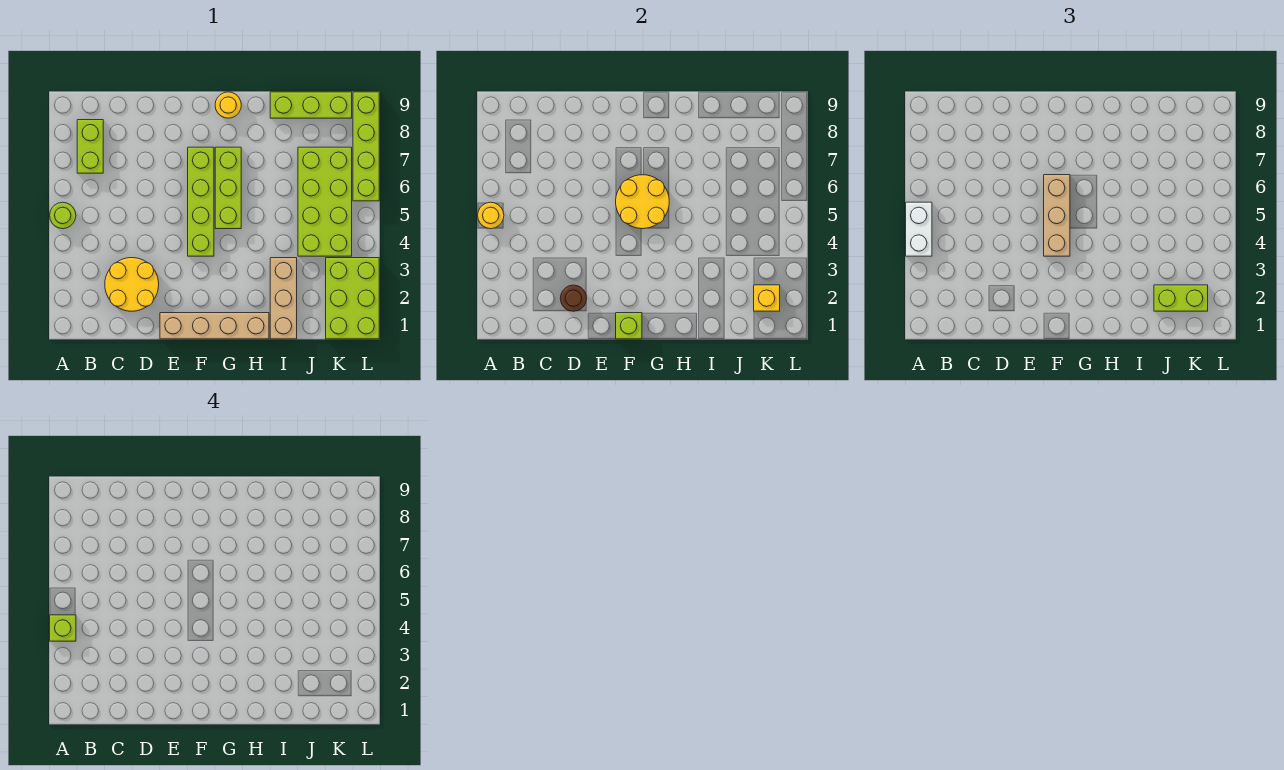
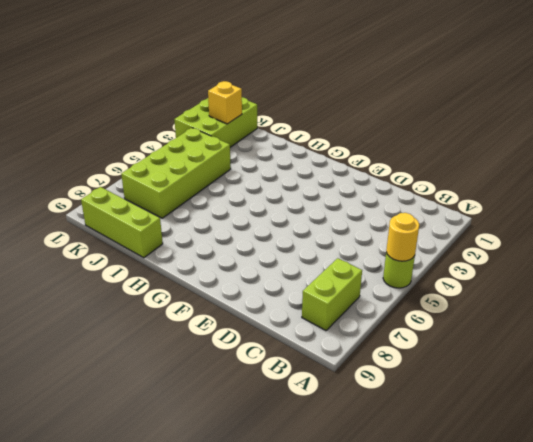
none -> yellow 2x2 round brick [105,258,159,311]
none -> tan 1x4 brick [160,313,269,339]
none -> lime 1x4 brick [188,147,214,256]

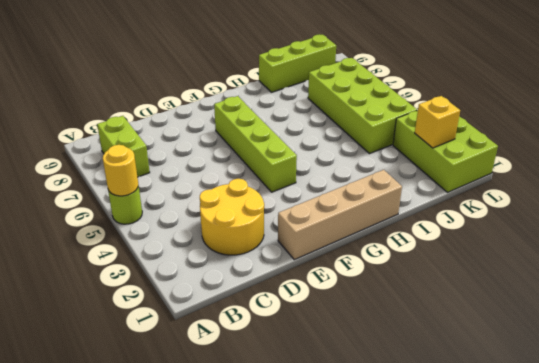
none -> lime 1x3 brick [215,147,241,229]
none -> yellow 1x1 round brick [215,92,241,118]
none -> tan 1x3 brick [270,258,297,339]

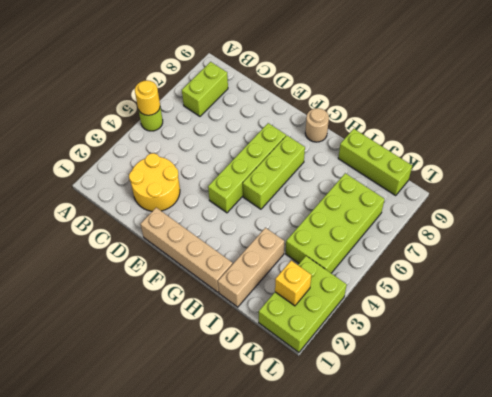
tan 1x1 round brick [305,108,329,142] -> yellow 1x1 round brick [215,92,241,118]
none -> lime 1x4 brick [353,92,379,201]
none -> brown 1x1 round brick [560,285,587,311]
none -> lime 1x1 brick [616,313,642,339]

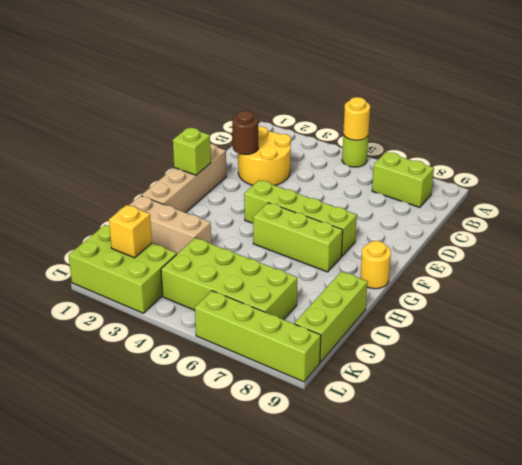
none -> yellow 2x2 round brick [616,175,669,229]
none -> white 1x2 brick [906,202,932,256]
none -> tan 1x3 brick [1044,175,1070,256]

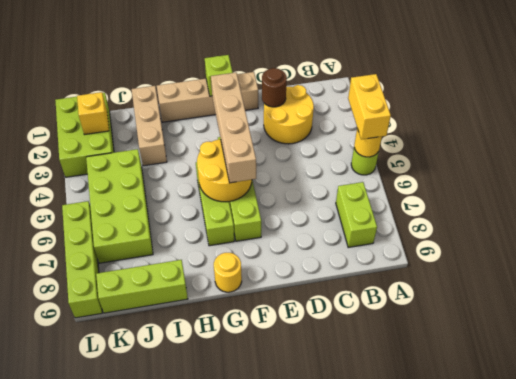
yellow 1x2 brick [348,74,391,139] -> white 1x2 brick [906,202,932,256]
tan 1x4 brick [211,73,256,183] -> tan 1x3 brick [1044,175,1070,256]
none -> lime 1x2 brick [1154,285,1208,311]
none -> lime 1x1 brick [50,615,76,641]

